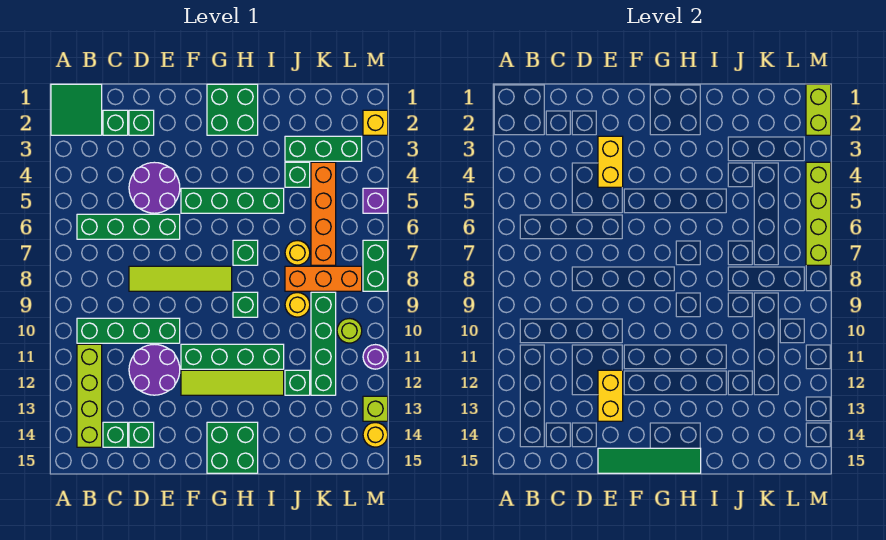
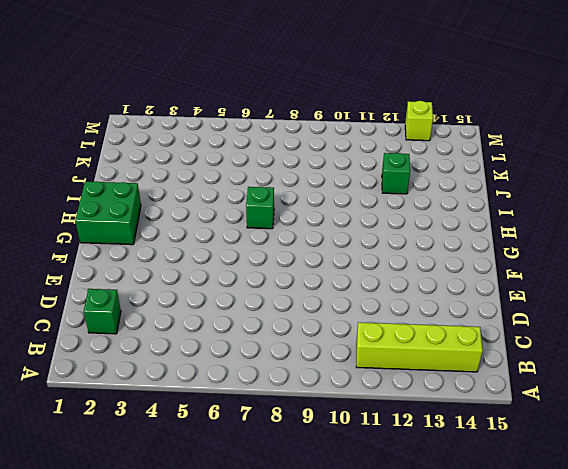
none -> green 2x2 tile [51,84,102,135]
none -> green 1x4 brick [77,214,180,239]
none -> green 1x4 brick [77,318,180,343]
none -> green 1x1 brick [103,422,128,447]

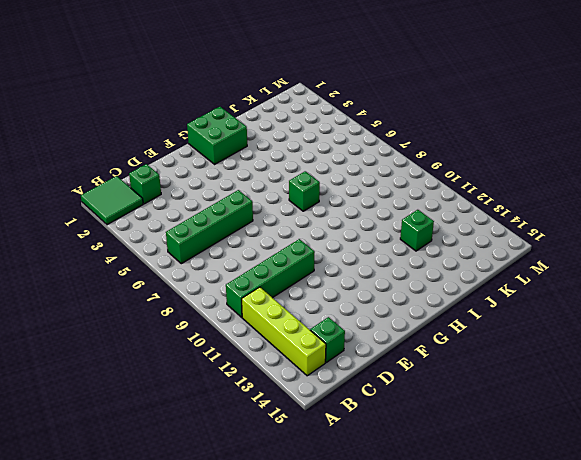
none -> green 1x1 brick [129,110,154,135]
none -> purple 2x2 round brick [129,162,180,213]
none -> lime 1x4 tile [129,266,232,291]
none -> purple 2x2 round brick [129,344,180,395]

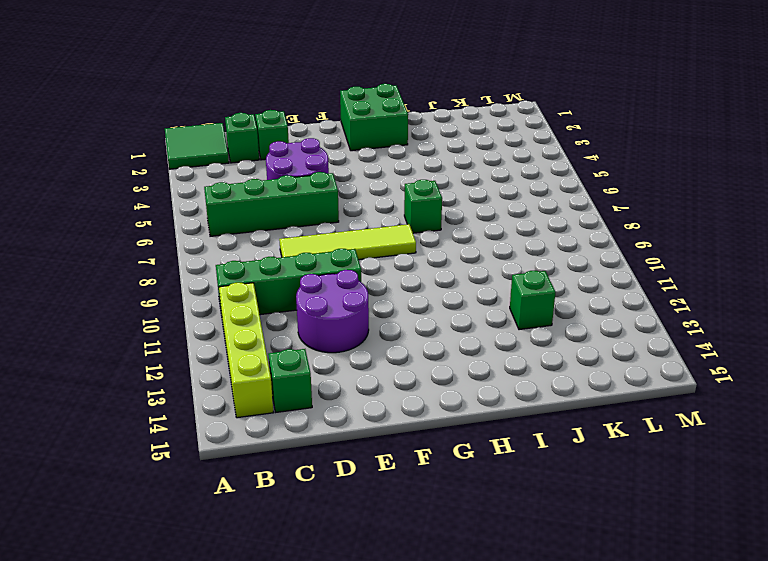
none -> green 1x1 brick [129,422,154,447]
none -> green 1x4 brick [181,188,284,213]
none -> green 1x4 brick [181,344,284,369]
none -> lime 1x4 tile [181,370,284,395]

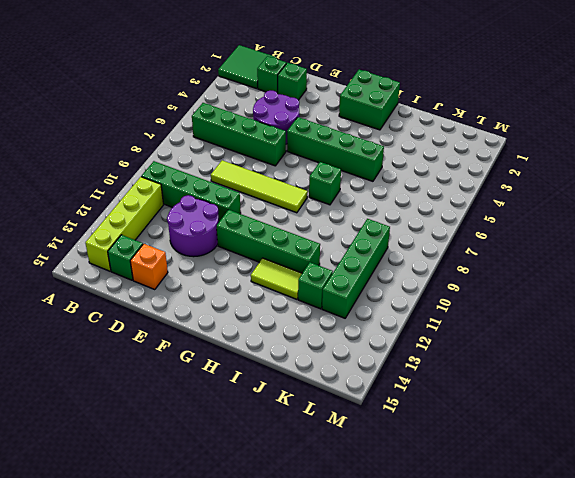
orange 1x1 brick [130,244,168,290] -> green 1x1 brick [129,422,154,447]
lime 1x2 tile [251,258,302,299] -> lime 1x4 tile [181,370,284,395]
none -> green 2x2 brick [207,422,258,473]
none -> green 1x1 brick [233,292,258,317]
none -> green 1x3 brick [285,136,362,161]
none -> green 1x1 brick [285,162,310,187]

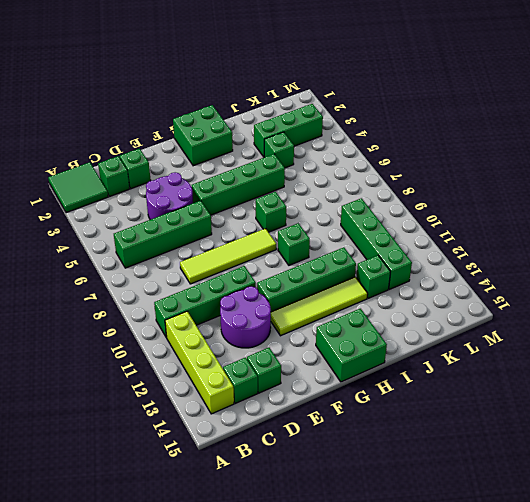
none -> yellow 1x1 round brick [285,241,310,265]
none -> orange 1x3 brick [285,266,362,291]
none -> yellow 1x1 round brick [285,293,310,317]
none -> orange 1x4 brick [311,162,336,265]

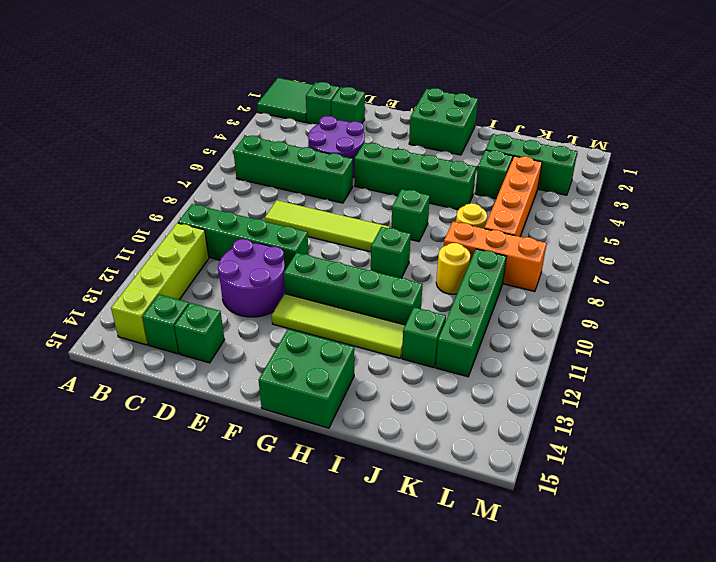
none -> lime 1x1 round brick [337,319,362,343]
none -> yellow 1x1 brick [363,110,388,135]
none -> purple 1x1 brick [363,188,388,213]
none -> green 1x2 brick [363,240,388,291]

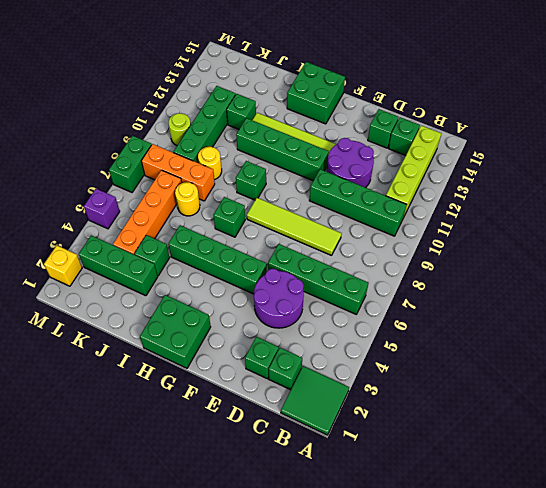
none -> purple 1x1 round brick [363,345,388,369]
none -> lime 1x1 brick [363,396,388,421]
none -> yellow 1x1 round brick [363,423,388,447]
none -> yellow 1x2 brick [598,136,623,187]

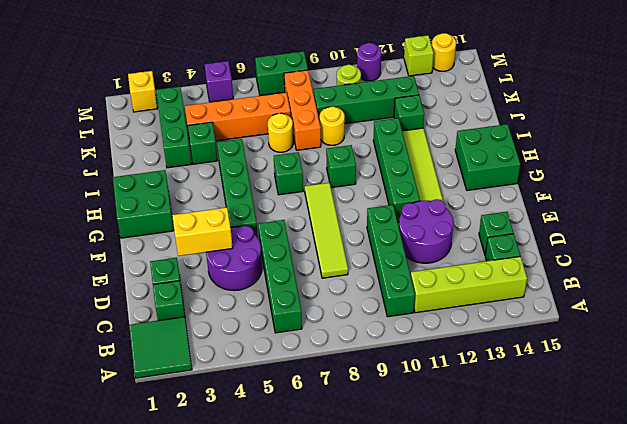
none -> yellow 1x2 brick [598,370,623,421]
none -> green 1x4 tile [598,448,701,473]
none -> lime 1x2 brick [806,84,831,135]
none -> lime 1x4 brick [806,162,831,265]

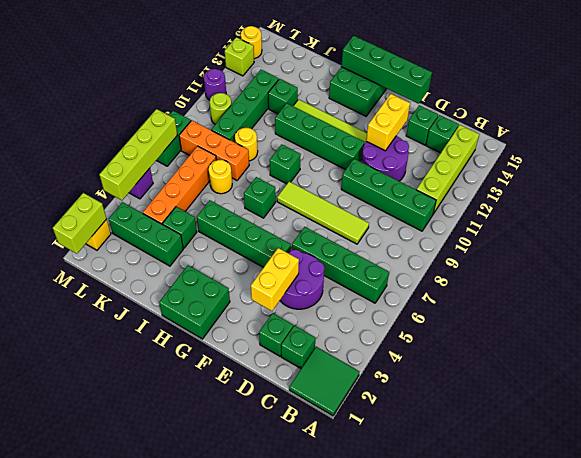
green 1x4 brick [341,36,432,104] -> green 1x4 tile [598,448,701,473]

